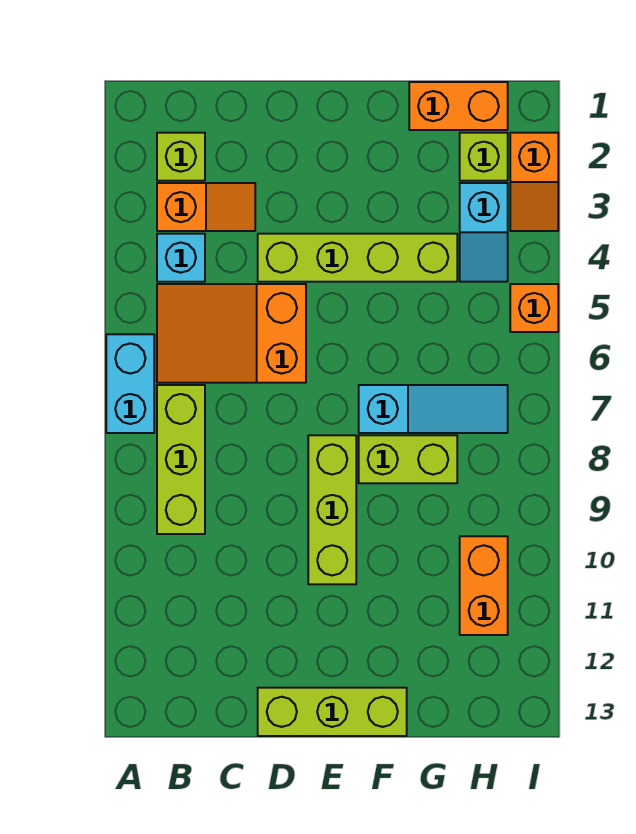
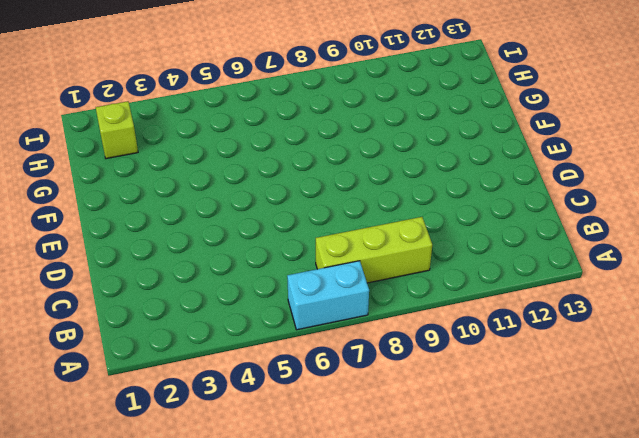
none -> lime 1x1 brick [157,133,205,181]
none -> orange 1x2 slope [157,183,255,231]
none -> cyan 1x1 brick [157,234,205,282]

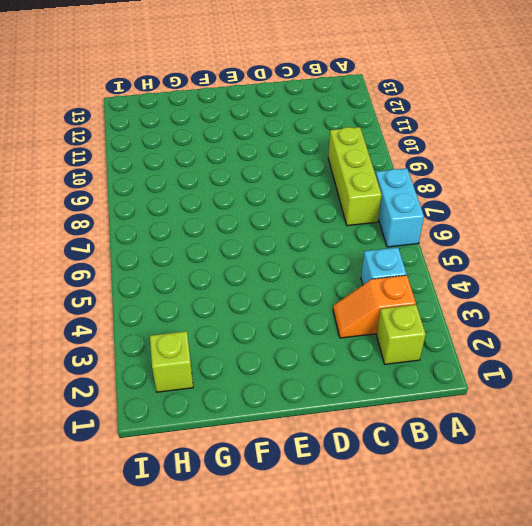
none -> orange 2x3 slope [157,284,306,383]
none -> lime 1x4 brick [258,234,457,282]
none -> lime 1x3 brick [258,688,407,736]

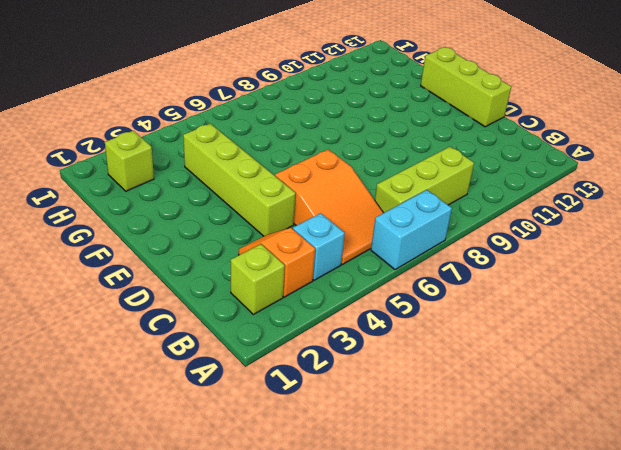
none -> lime 1x3 brick [308,435,356,584]
none -> cyan 1x3 slope [359,385,508,433]
none -> lime 1x2 brick [359,435,457,483]

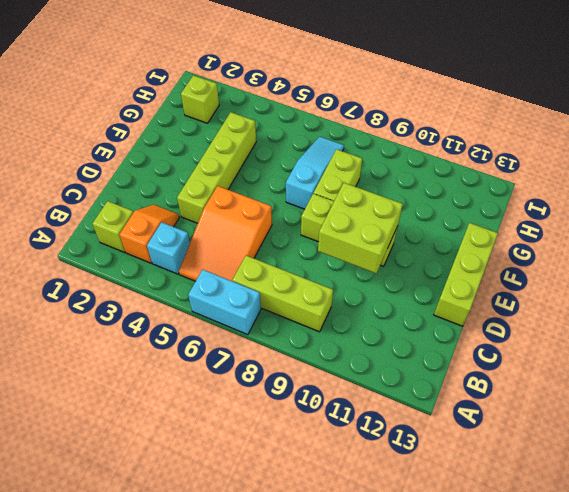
lime 2x2 brick [318,183,403,273] -> none
none -> orange 1x2 brick [409,82,508,130]
none -> cyan 1x2 slope [460,183,508,282]
none -> orange 1x2 brick [460,536,508,635]

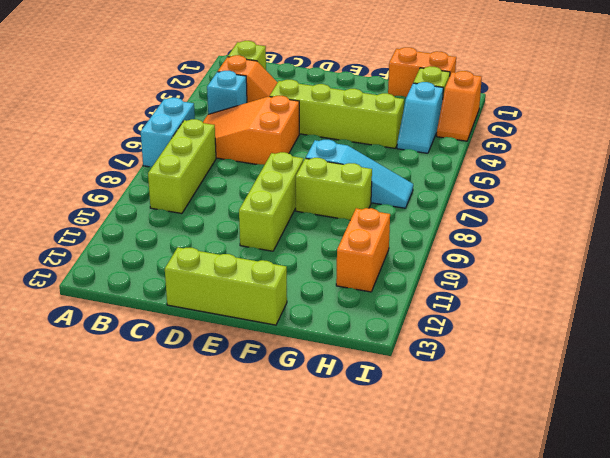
none -> orange 1x1 brick [510,284,558,332]

